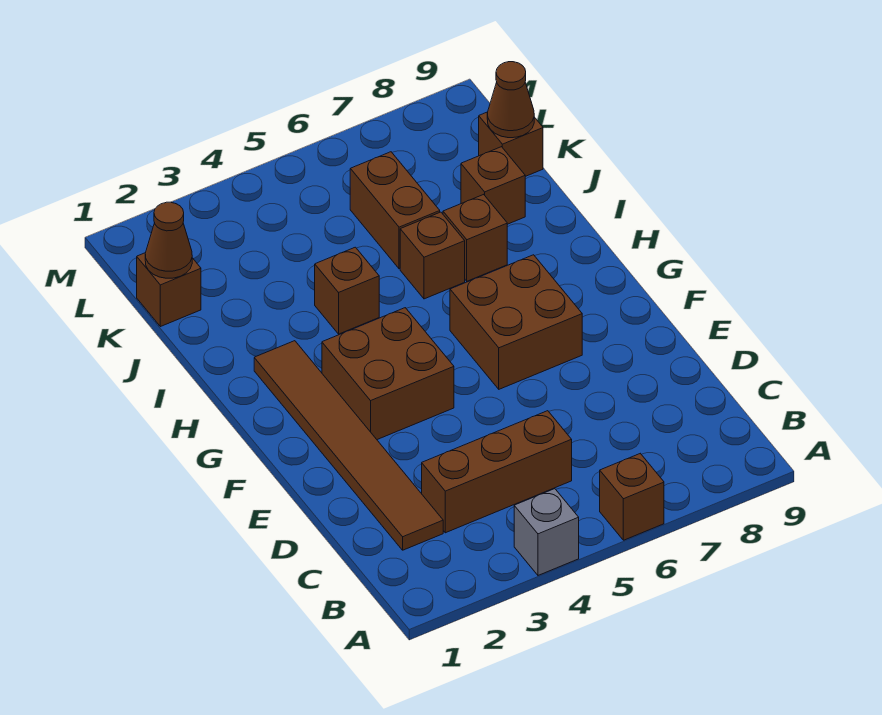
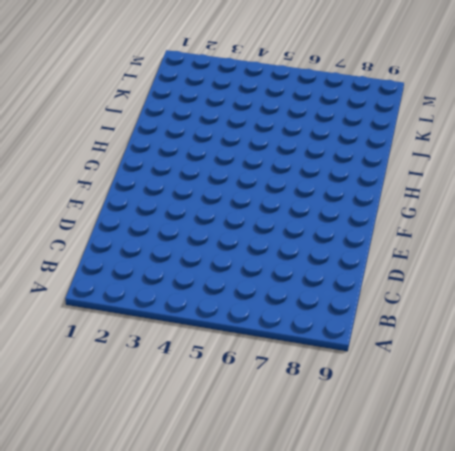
none -> grey 1x1 brick [514,489,579,575]
none -> brown 1x1 brick [600,454,664,540]
none -> brown 1x6 tile [254,341,443,550]

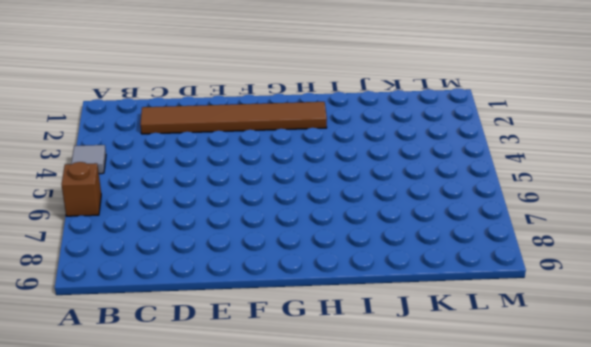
grey 1x1 tile [71,145,106,174] -> grey 1x1 brick [514,489,579,575]
none -> brown 1x3 brick [422,411,572,533]
none -> brown 2x2 brick [322,308,454,440]
none -> brown 2x2 brick [450,255,582,389]

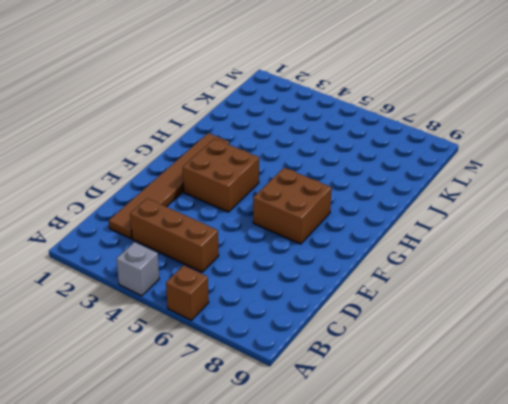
none -> brown 1x1 brick [315,247,379,334]
none -> brown 1x1 brick [400,212,465,299]
none -> brown 1x1 brick [443,194,507,281]

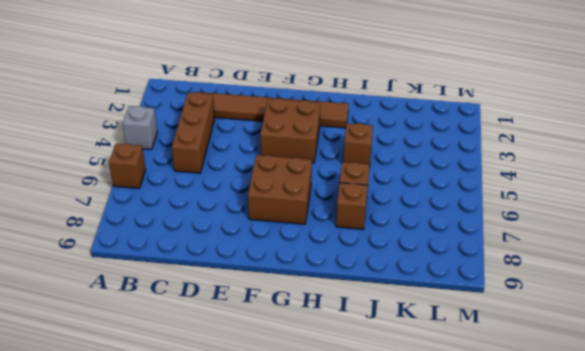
none -> brown 1x2 brick [350,152,440,269]
none -> brown 1x1 brick [461,147,525,224]
none -> brown 1x1 brick [137,253,201,327]

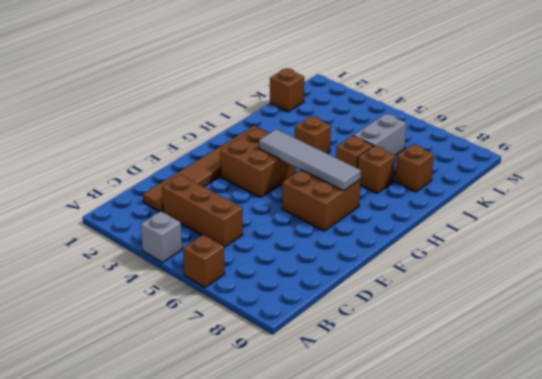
grey 1x4 tile [259,129,361,191] -> none
grey 1x2 brick [354,114,406,155] -> brown 1x2 brick [350,152,440,269]
none -> brown 1x1 brick [479,112,543,176]
none -> brown 1x1 cone [145,202,192,278]
none -> brown 1x1 cone [487,62,534,138]

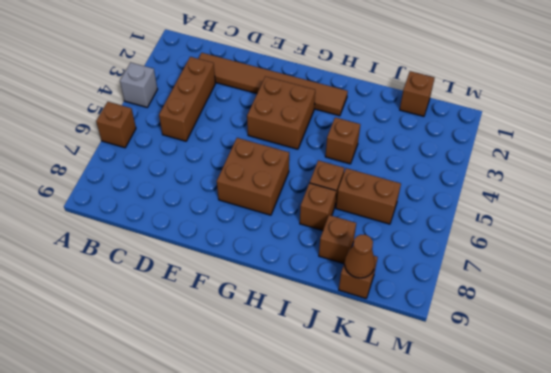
none -> brown 1x1 cone [145,202,192,278]

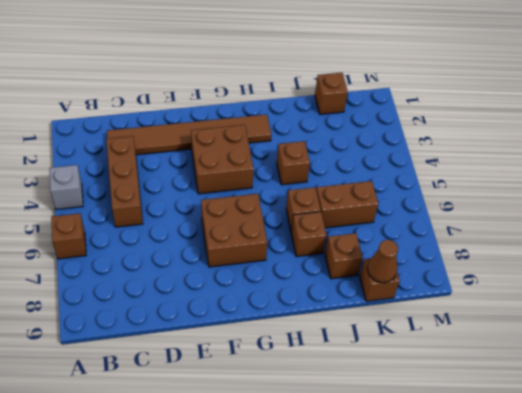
none -> brown 1x1 cone [145,202,192,278]

